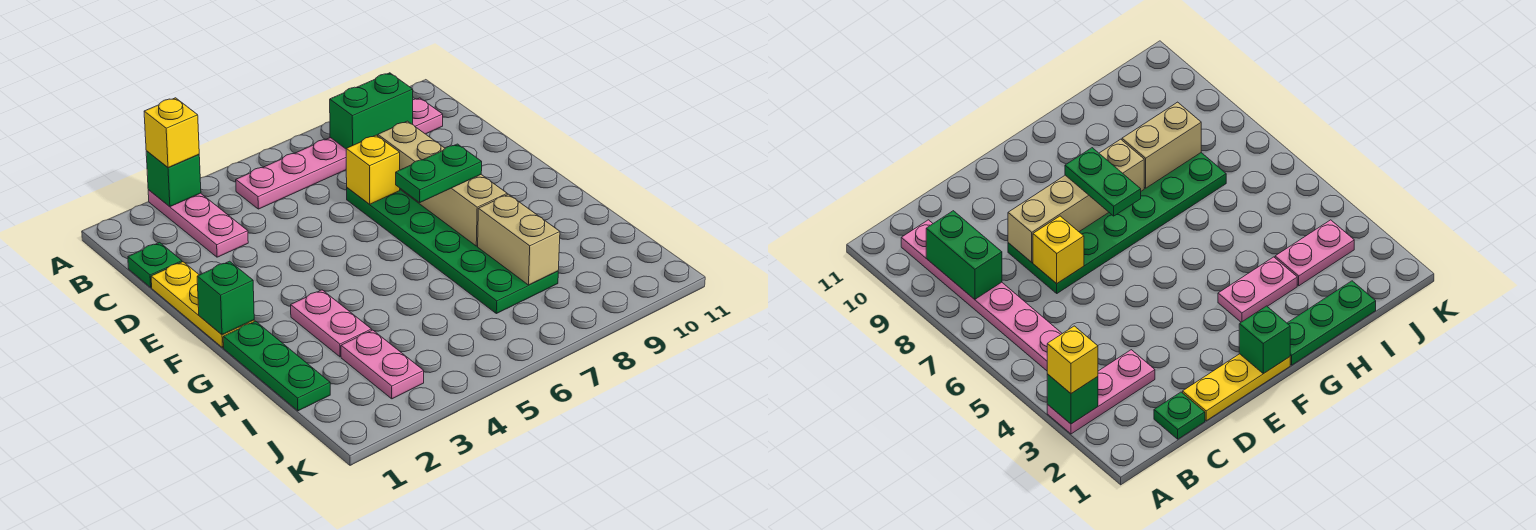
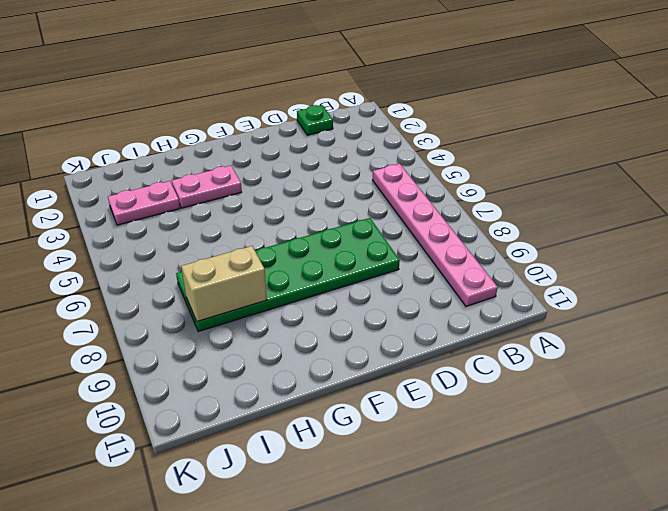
none -> pink 1x3 plate [148,190,248,257]
none -> yellow 1x3 plate [151,262,254,348]
none -> green 1x3 plate [223,321,330,411]

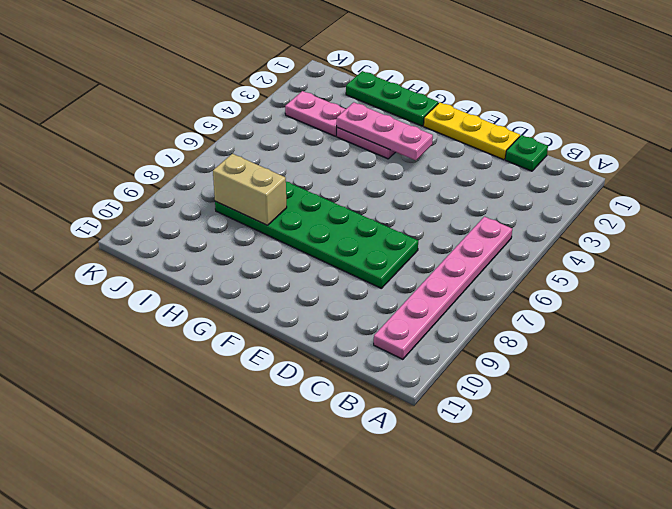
pink 1x3 plate [337,102,433,160] -> pink 1x3 plate moved to [148,190,248,257]
none -> green 1x1 brick [146,151,201,207]
none -> green 1x2 brick [330,73,413,149]
none -> yellow 1x1 brick [346,135,400,204]

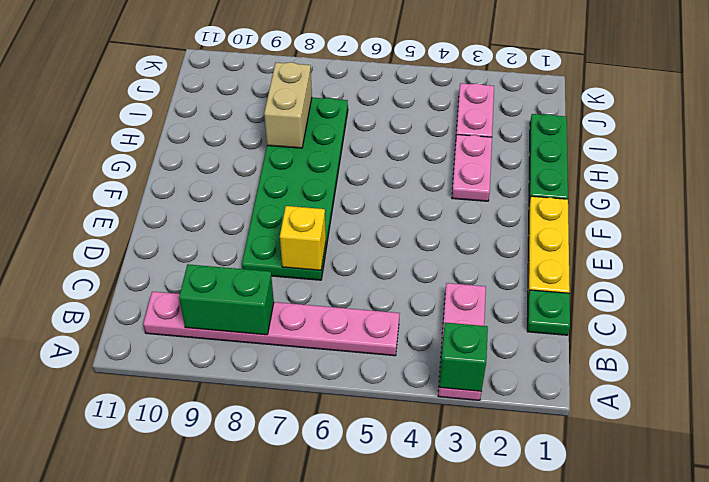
none -> tan 1x4 brick [378,121,507,246]
none -> green 1x1 brick [197,261,254,335]
none -> yellow 1x1 brick [144,98,199,168]

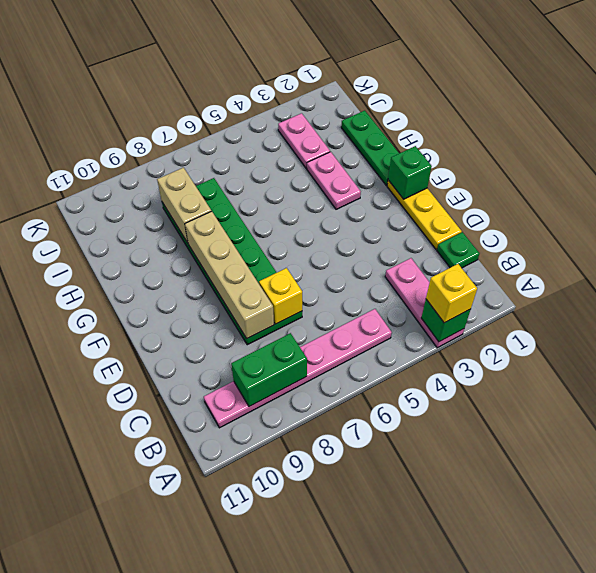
none -> green 1x2 plate [396,144,482,202]

